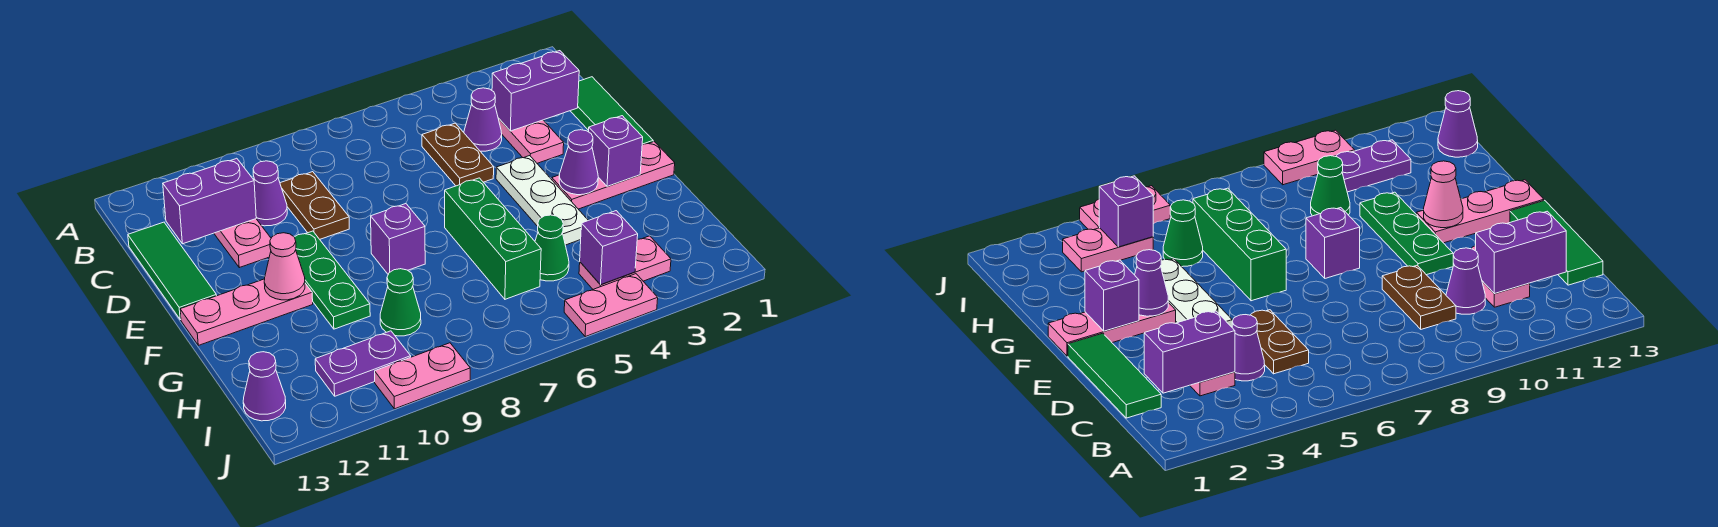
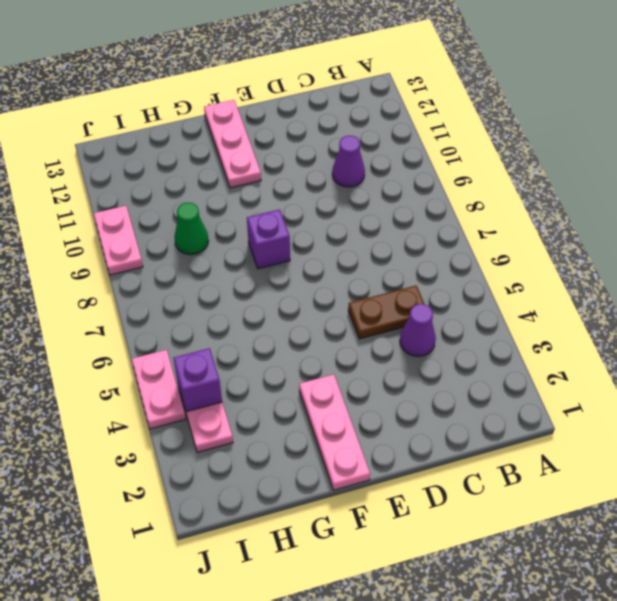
none -> green 1x3 tile [571,77,653,144]
none -> pink 1x2 plate [498,118,564,163]
none -> brown 1x2 plate [280,172,349,239]

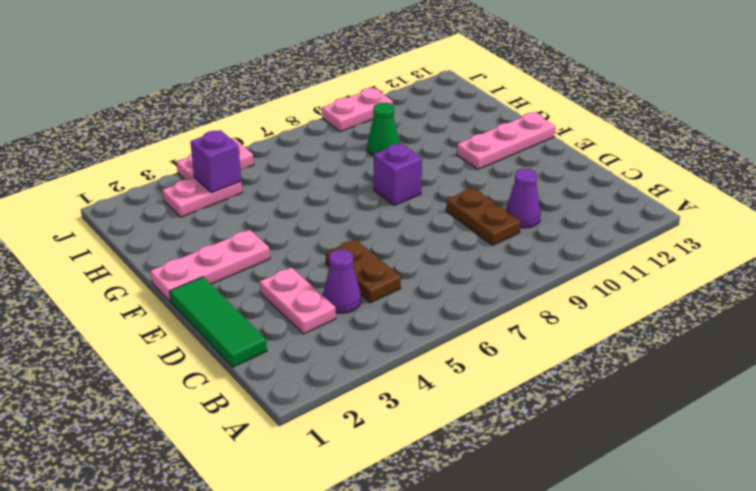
none -> pink 1x2 plate [214,219,271,268]
none -> green 1x3 tile [128,222,216,320]
none -> white 1x3 plate [496,156,588,245]

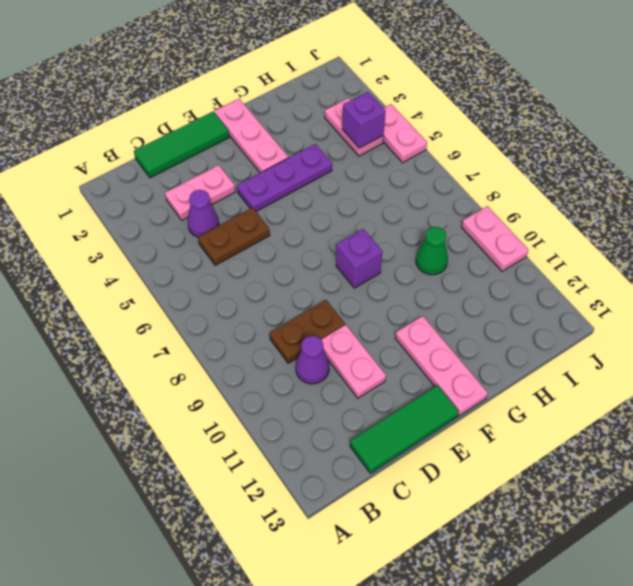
pink 1x2 plate [321,325,386,398] -> pink 1x2 plate turned to [214,219,271,268]
purple 1x3 plate [237,144,332,212] -> white 1x3 plate [496,156,588,245]
none -> green 1x3 plate [295,231,370,329]
none -> green 1x3 brick [445,178,541,299]
none -> green 1x1 cone [535,215,569,281]

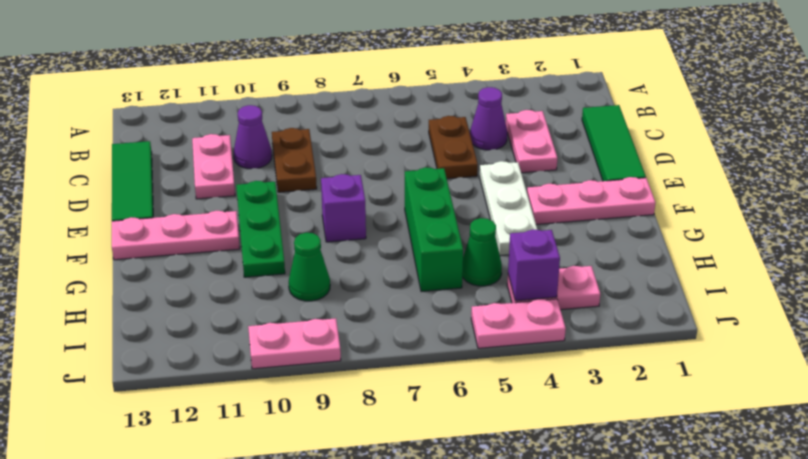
none -> purple 1x2 plate [315,331,411,396]
none -> purple 1x1 cone [243,352,286,421]
none -> purple 1x2 brick [492,51,579,131]

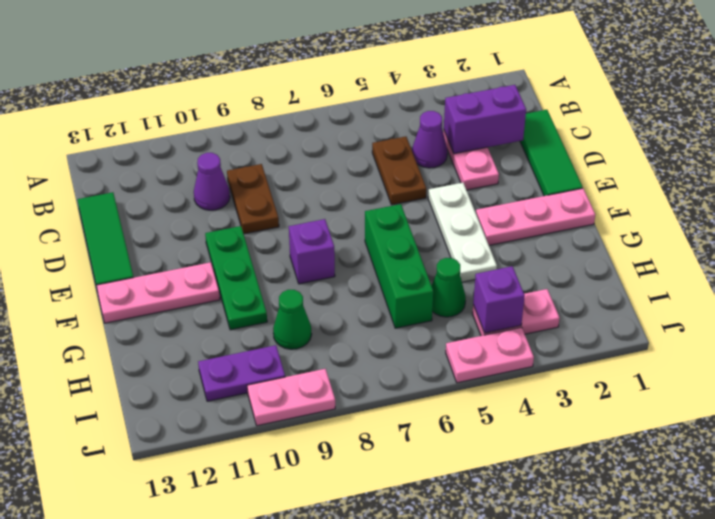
none -> pink 1x2 plate [214,219,271,268]
none -> purple 1x1 cone [243,352,286,421]
none -> purple 1x2 brick [163,158,256,244]

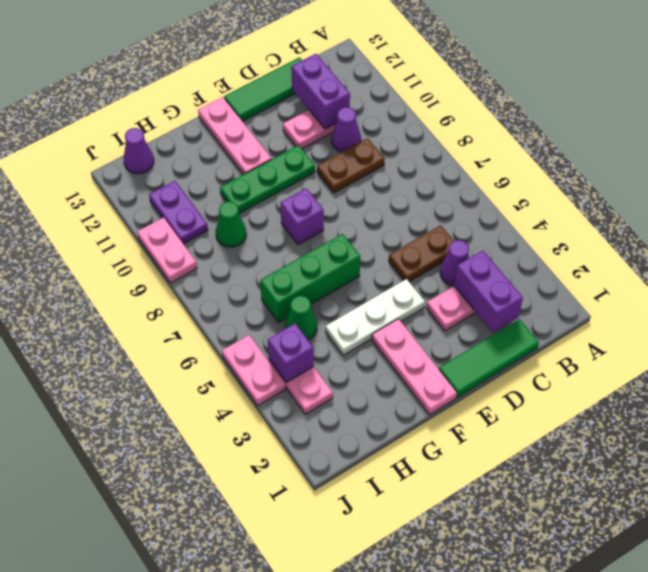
none -> purple 1x1 brick [589,116,643,187]
none -> purple 1x1 cone [559,130,598,195]
none -> pink 1x1 cone [264,233,305,300]

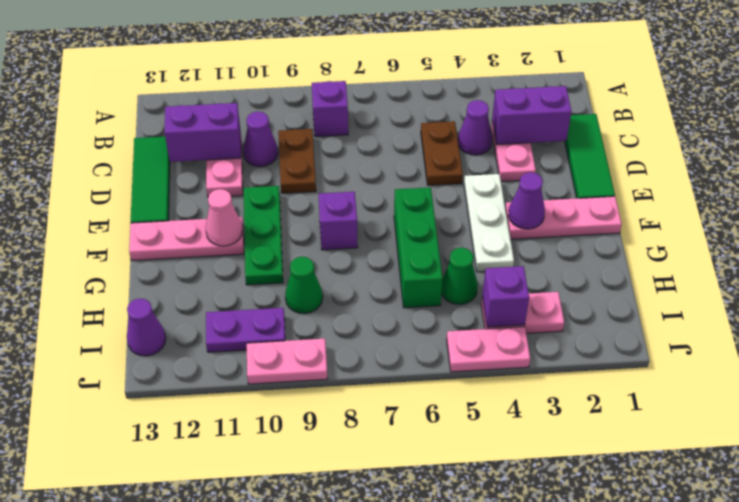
purple 1x1 brick [312,81,348,137] -> purple 1x1 brick moved to [589,116,643,187]

